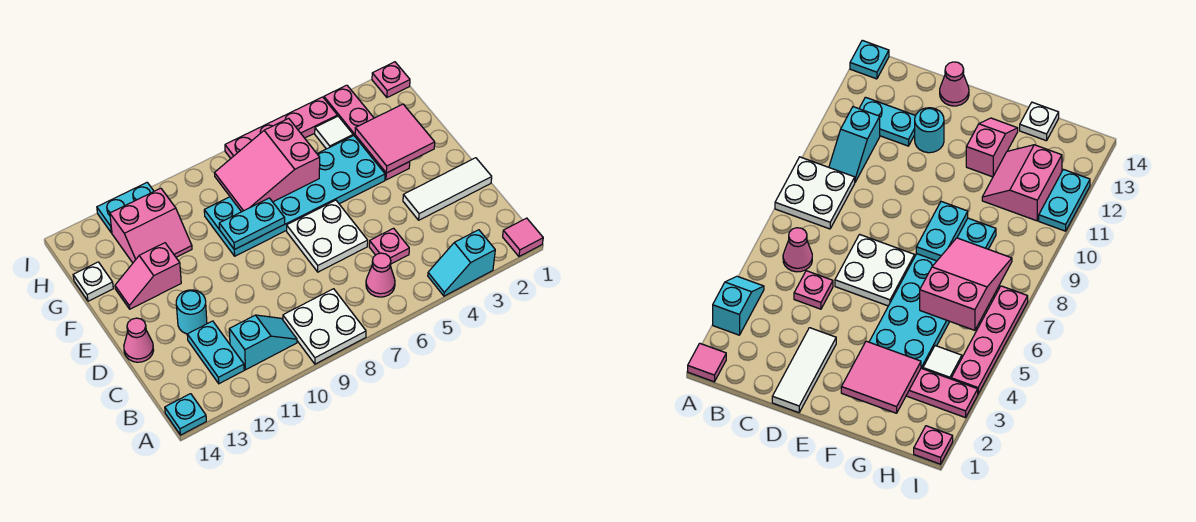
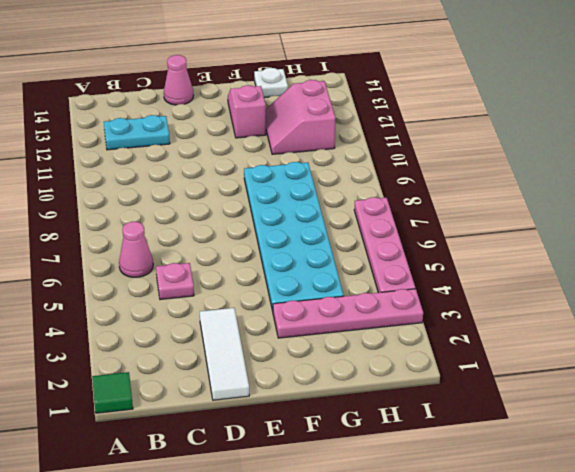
green 1x1 tile [92,372,133,413] -> pink 1x1 tile [503,218,543,257]
none -> cyan 1x2 slope [428,230,495,296]
none -> white 2x2 plate [283,289,366,364]
none -> cyan 1x1 plate [165,394,206,435]

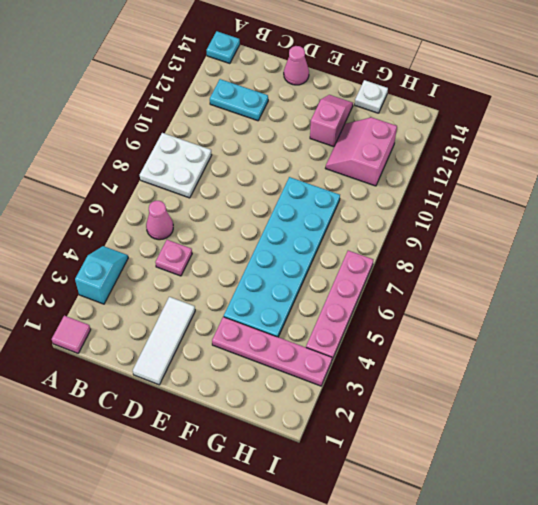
none -> cyan 1x2 slope [229,315,297,370]
none -> white 2x2 plate [287,200,368,272]
none -> cyan 1x1 round brick [176,290,207,334]

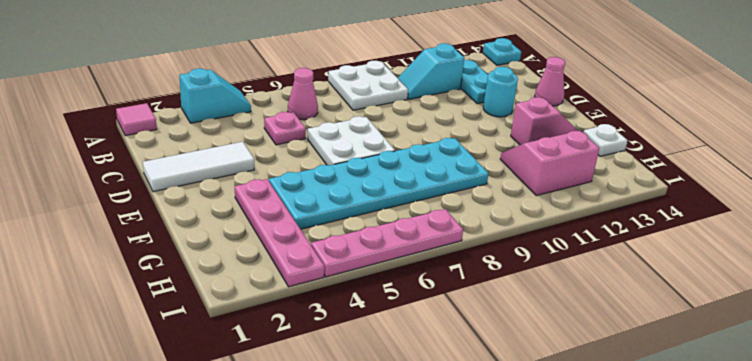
none -> white 1x1 tile [315,116,353,149]
none -> pink 1x1 plate [372,62,410,97]
none -> cyan 1x2 plate [97,183,154,233]

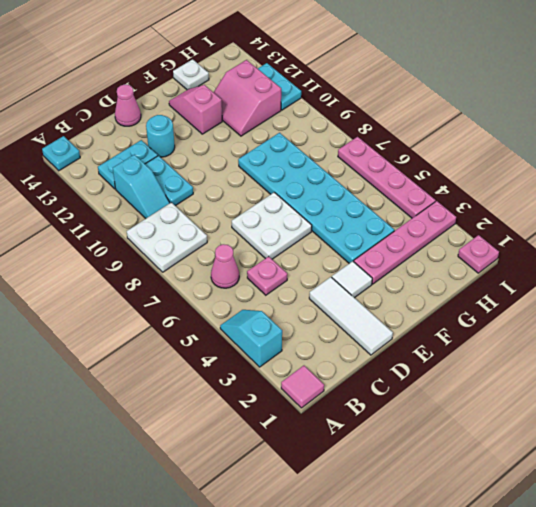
cyan 1x2 plate [145,156,193,206] -> cyan 1x2 plate moved to [219,198,285,250]
white 1x1 tile [332,261,372,298] -> white 1x1 tile moved to [315,116,353,149]
none -> pink 2x2 tile [355,104,435,173]
none -> pink 2x3 slope [215,118,320,212]

